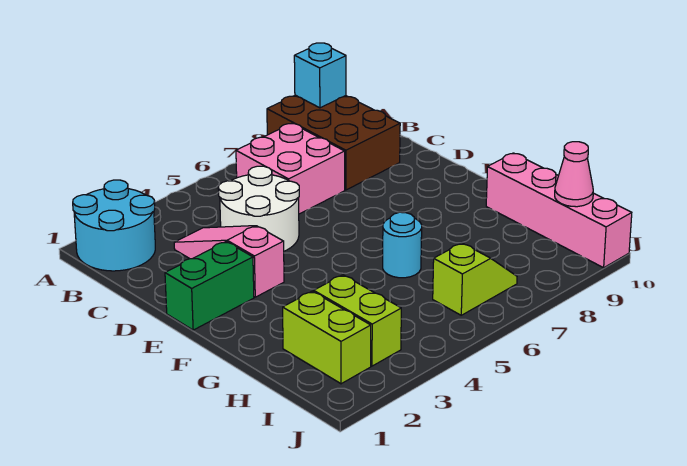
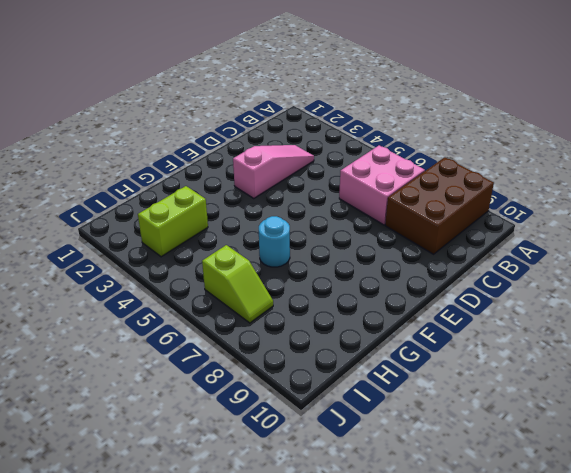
none -> cyan 2x2 round brick [73,180,155,271]
none -> white 2x2 round brick [218,166,299,251]
none -> green 1x2 brick [165,242,254,330]

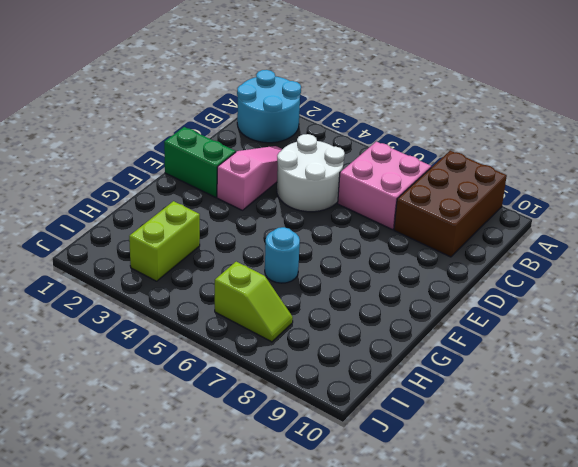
none -> pink 1x4 brick [486,153,632,268]
none -> lime 1x2 brick [283,291,371,384]
none -> cyan 1x1 brick [294,43,346,108]

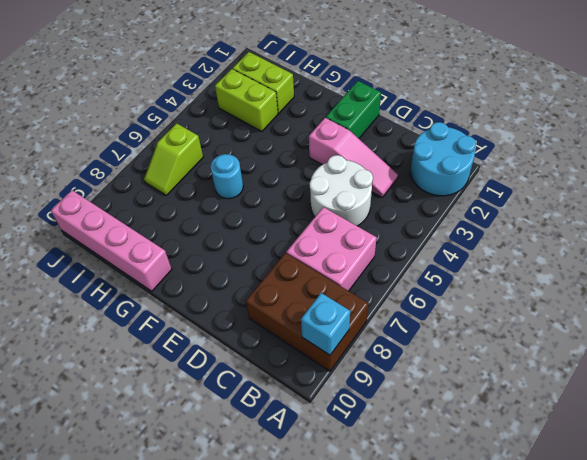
none -> pink 1x1 cone [555,142,593,207]

